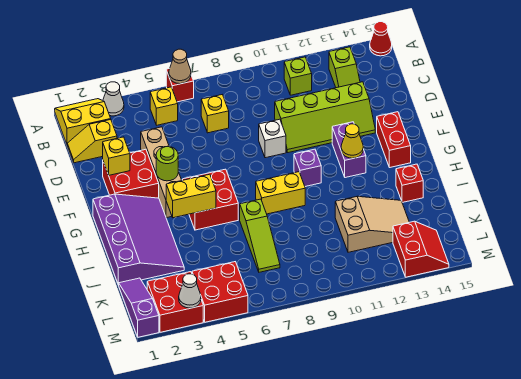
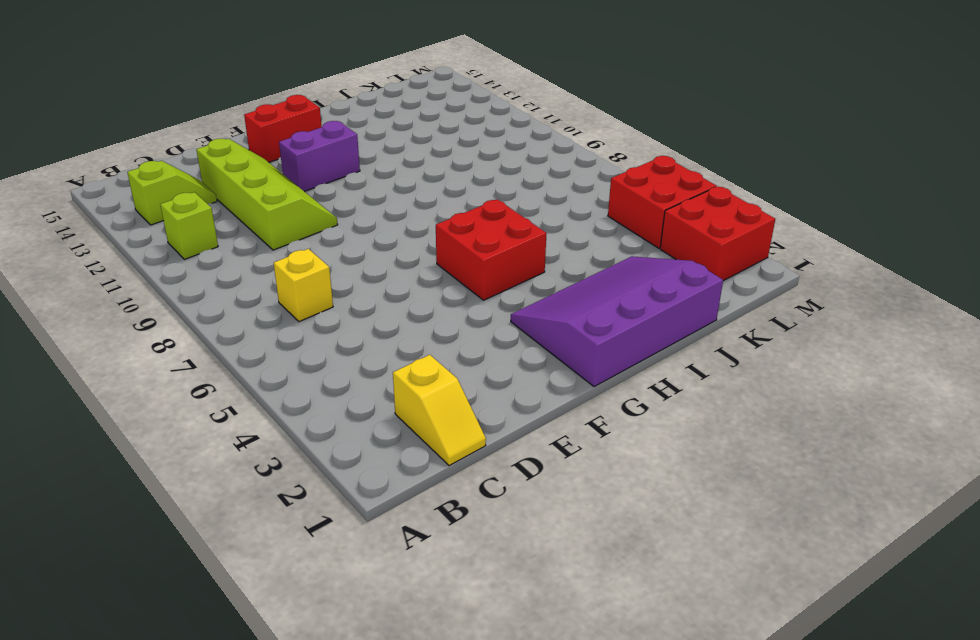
none -> yellow 2x2 slope [55,99,111,144]
none -> white 1x1 cone [103,82,124,116]
none -> red 1x1 brick [166,69,194,102]
none -> red 1x1 cone [370,22,392,56]

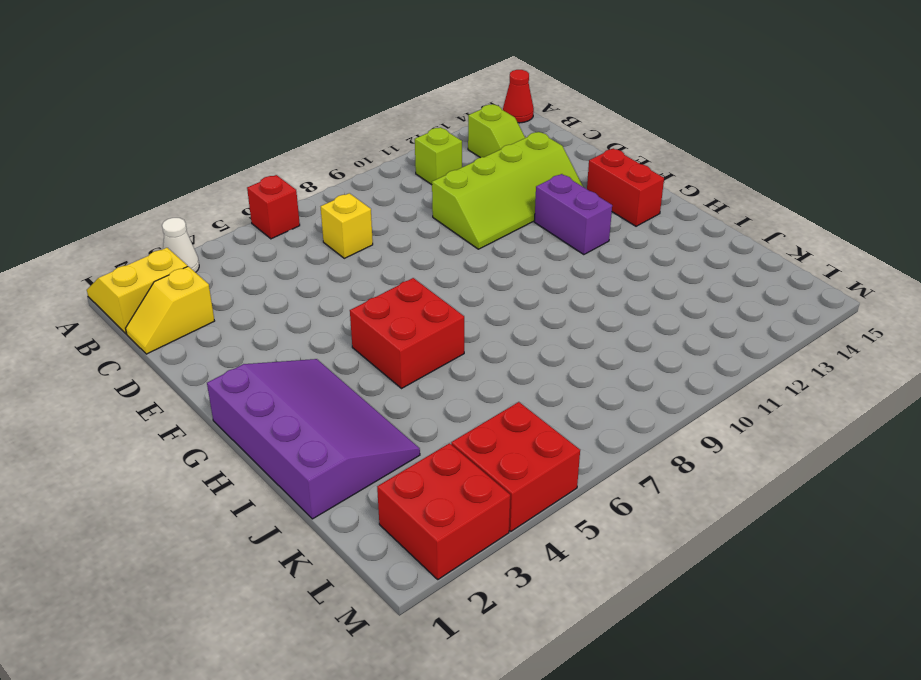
none -> yellow 1x1 brick [150,87,178,125]
none -> tan 1x4 brick [141,127,182,218]
none -> red 2x2 brick [103,149,159,198]
none -> white 1x1 brick [259,119,286,158]

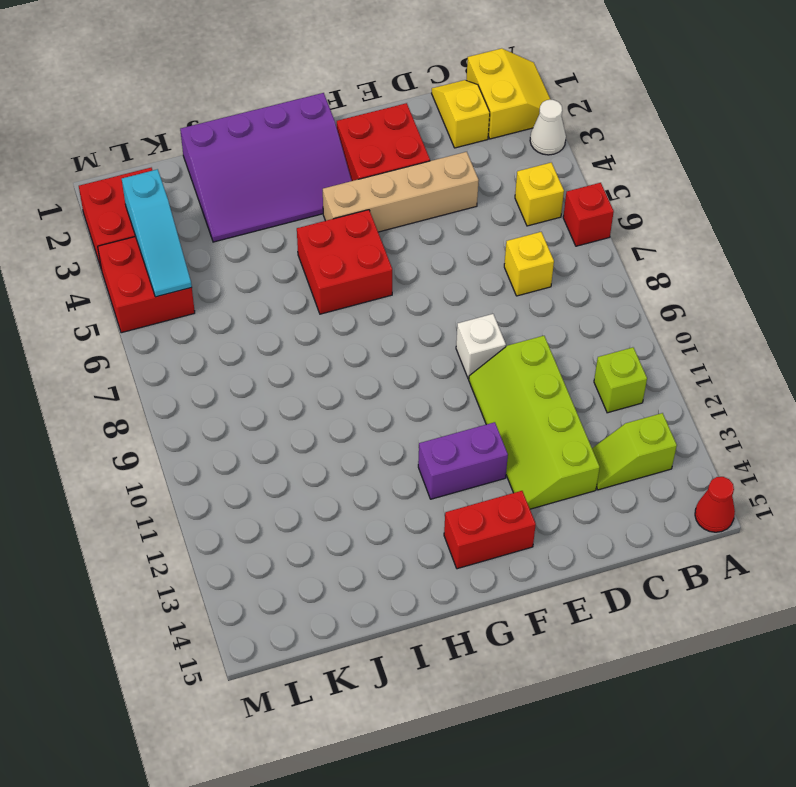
cyan 1x3 slope [122,169,192,297] -> none
none -> purple 1x1 brick [294,149,321,187]
none -> yellow 1x2 brick [256,172,305,214]
none -> lime 1x3 slope [240,199,280,272]
none -> red 1x1 brick [396,164,423,203]

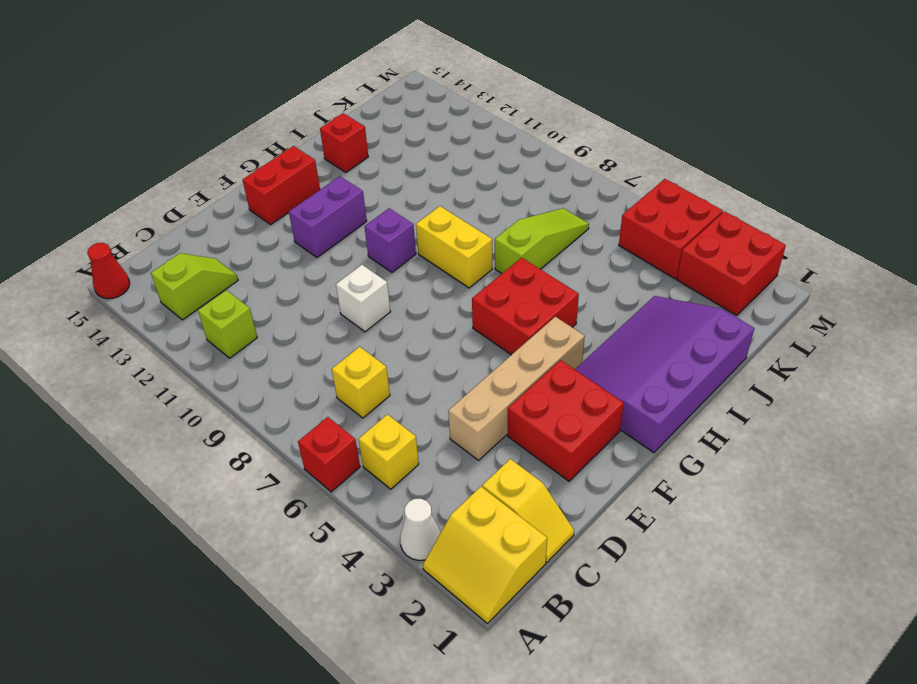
none -> lime 2x4 slope [275,82,375,153]
none -> tan 2x3 slope [335,196,409,252]
none -> purple 1x3 slope [119,278,159,337]
none -> red 2x2 slope [393,221,449,277]

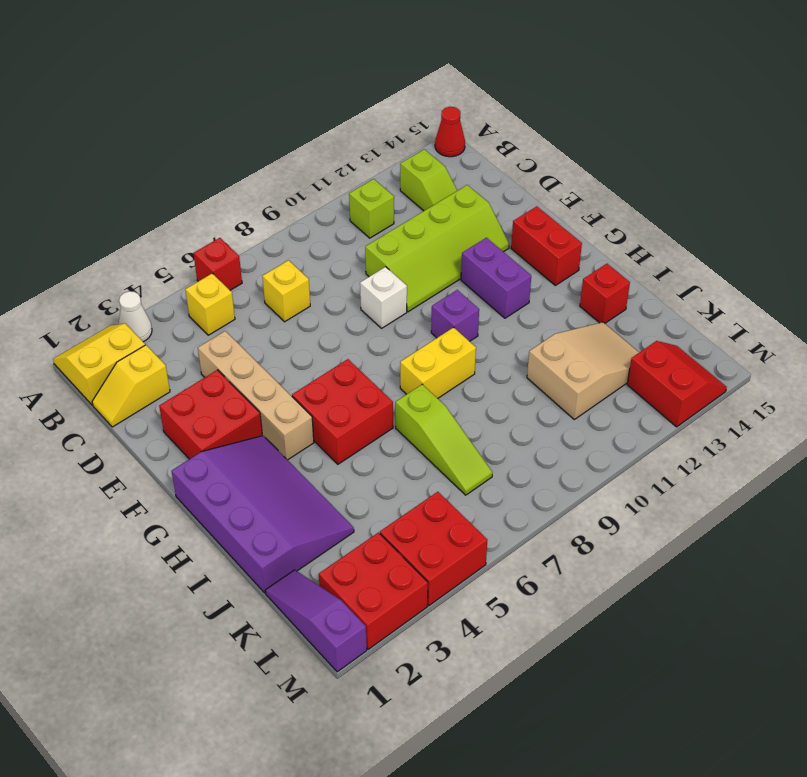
none -> tan 1x1 cone [169,49,191,84]
none -> yellow 1x1 brick [103,137,130,175]
none -> lime 1x1 round brick [156,146,178,181]
none -> yellow 1x1 cone [341,124,363,158]

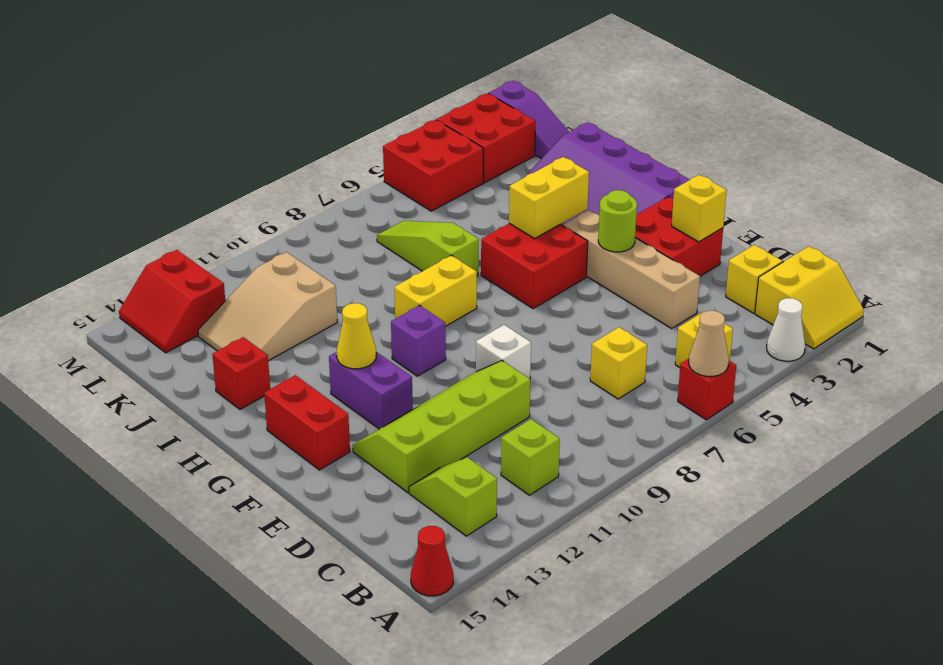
none -> white 1x1 cone [179,274,201,308]

